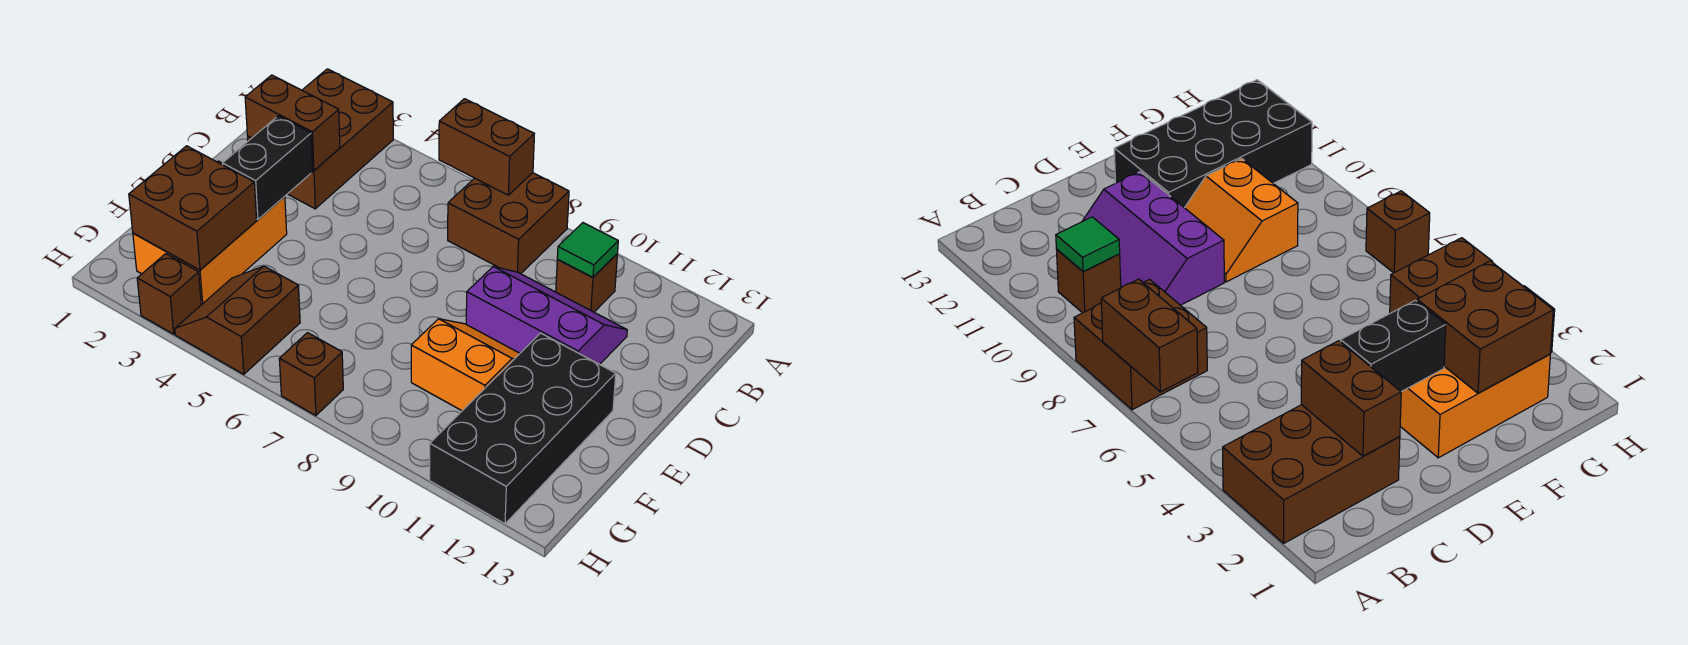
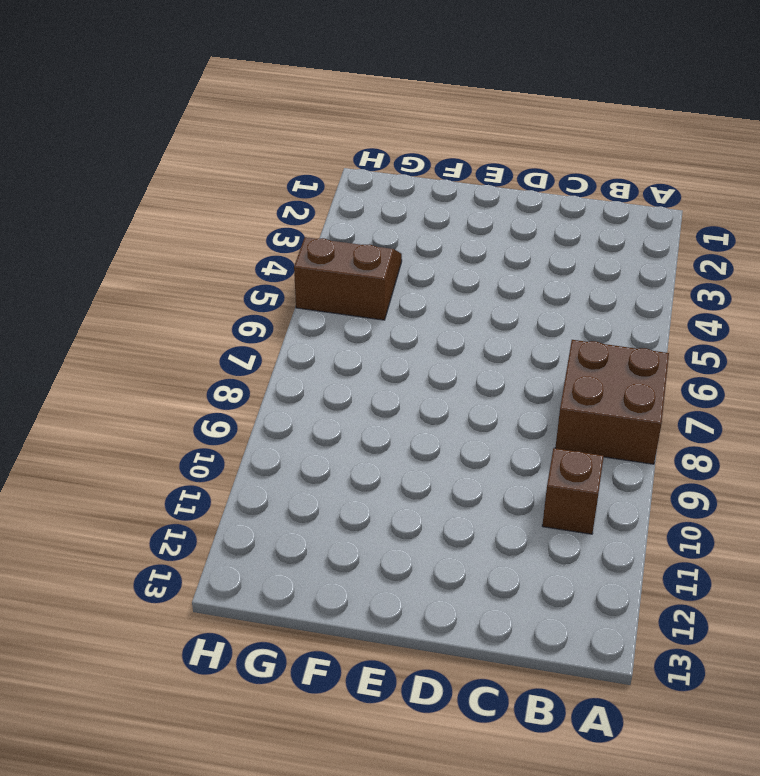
none -> brown 2x3 brick [248,69,393,209]
none -> purple 2x3 slope [466,267,627,364]
none -> orange 2x3 brick [133,161,287,305]

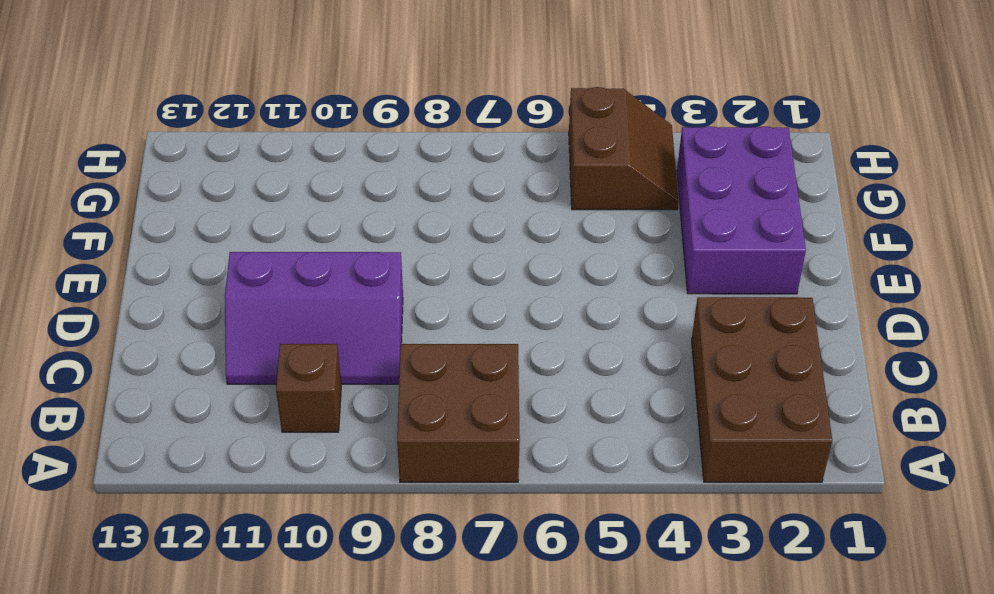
purple 2x3 brick [677,126,806,294] -> orange 2x3 brick [133,161,287,305]
none -> orange 2x2 slope [411,319,520,411]
none -> black 2x4 brick [430,333,616,524]
none -> brown 1x1 brick [137,254,201,334]

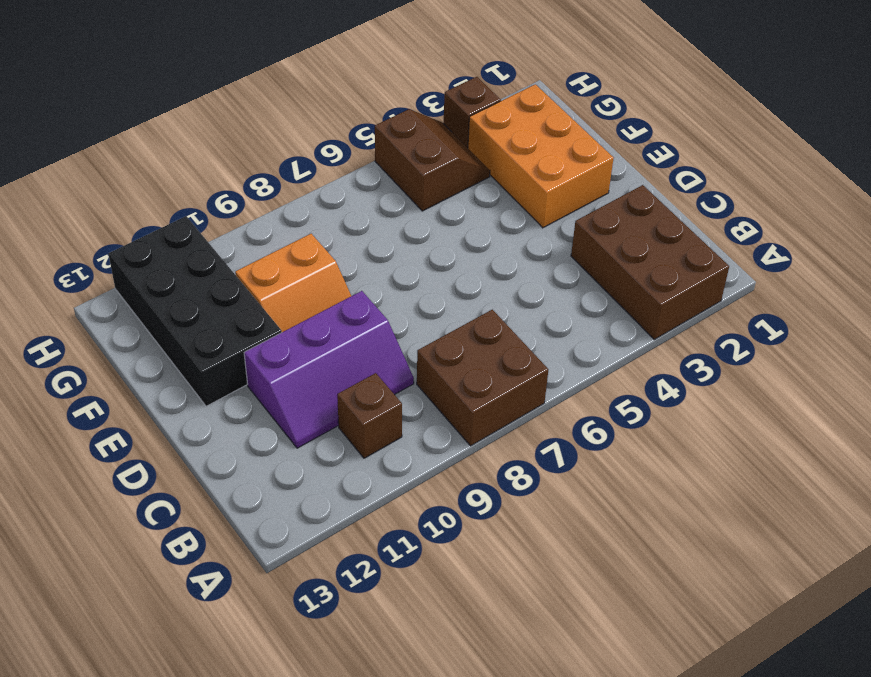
none -> brown 1x1 brick [279,333,343,416]
none -> brown 1x2 brick [439,99,534,195]
none -> green 1x1 tile [557,223,618,277]

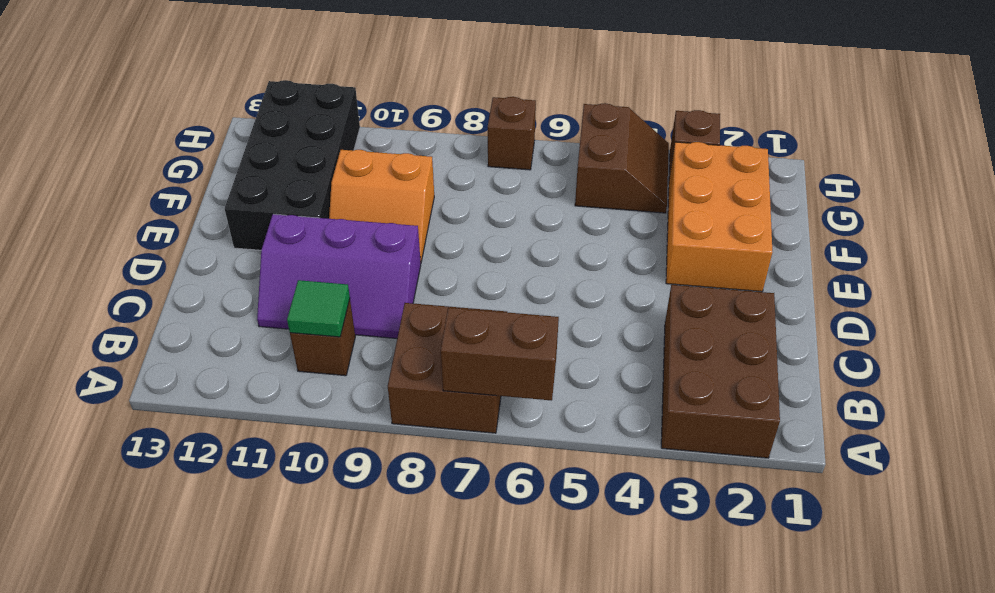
none -> brown 1x2 brick [245,75,340,171]
none -> black 1x2 brick [222,116,313,219]
none -> brown 2x2 brick [129,146,257,270]

